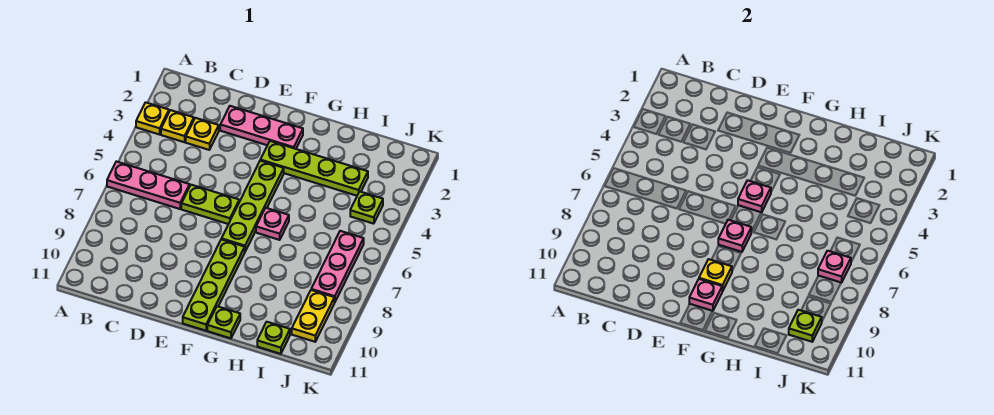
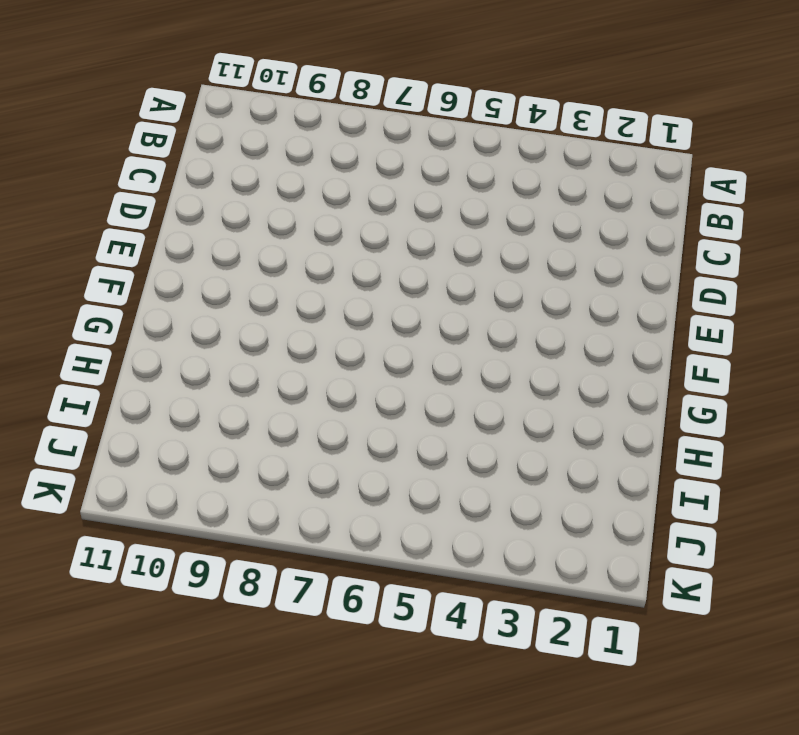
none -> yellow 1x1 plate [136,102,169,134]
none -> pink 1x3 plate [107,161,190,209]
none -> yellow 1x1 plate [161,110,194,142]

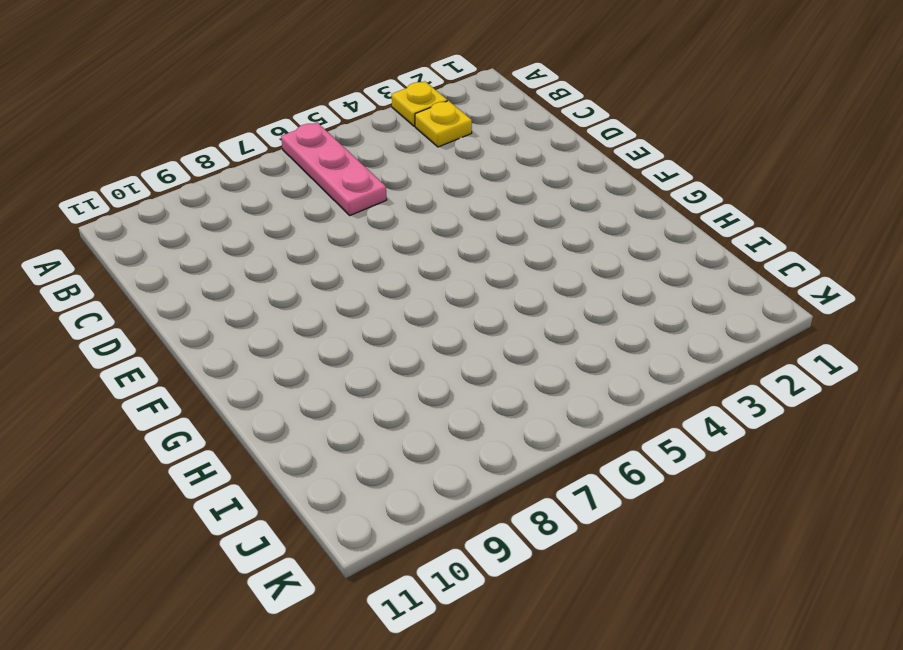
none -> yellow 1x1 plate [186,118,219,150]
none -> pink 1x3 plate [220,106,303,149]
none -> lime 1x2 plate [181,185,239,224]

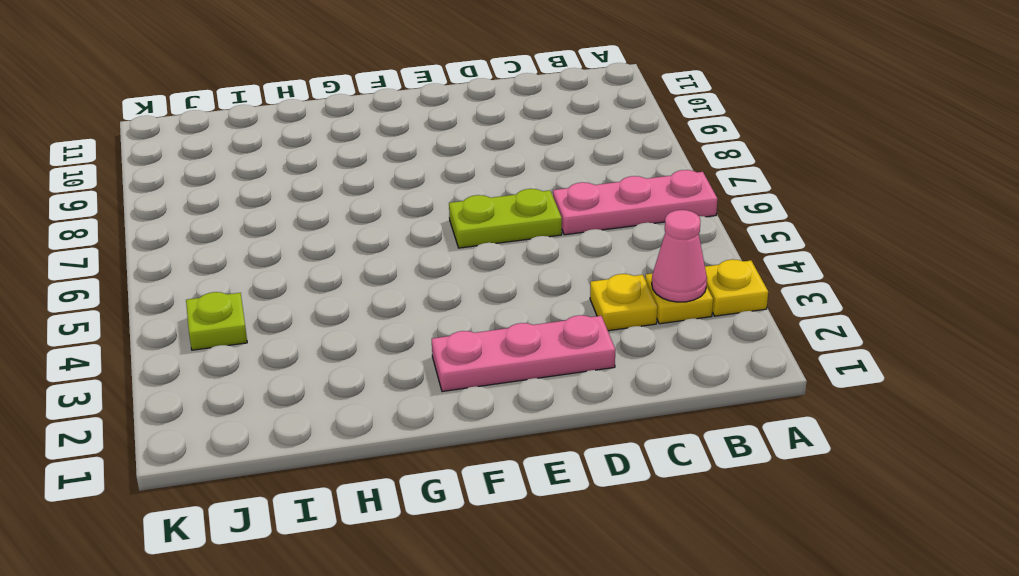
pink 1x1 cone [652,210,707,302] -> none
none -> lime 1x4 plate [260,141,368,196]
none -> lime 1x4 plate [221,161,284,251]
none -> lime 1x4 plate [183,239,245,331]

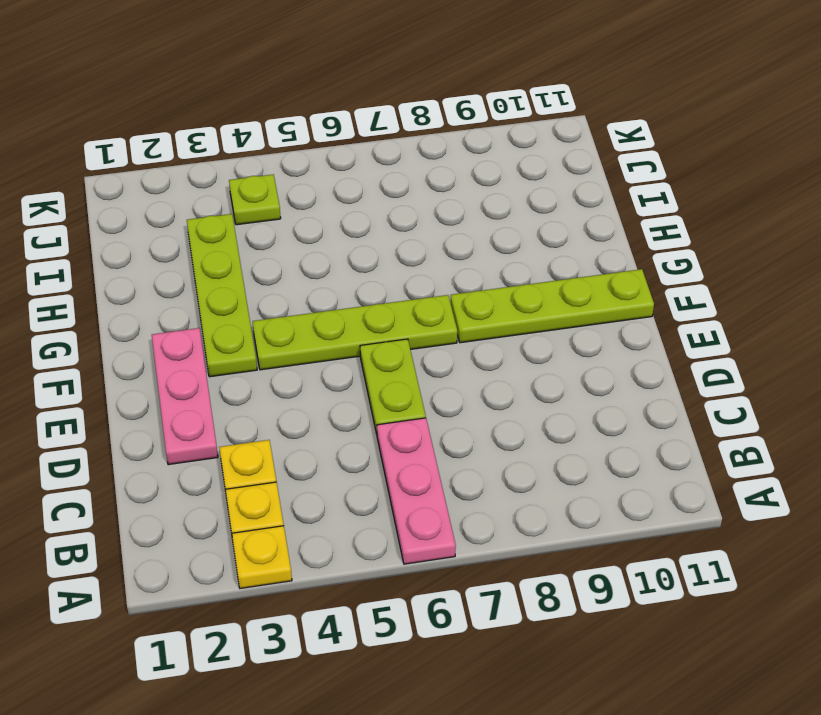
none -> pink 1x1 plate [256,208,289,240]
none -> lime 1x1 plate [207,306,240,338]
none -> lime 1x1 plate [257,322,290,354]

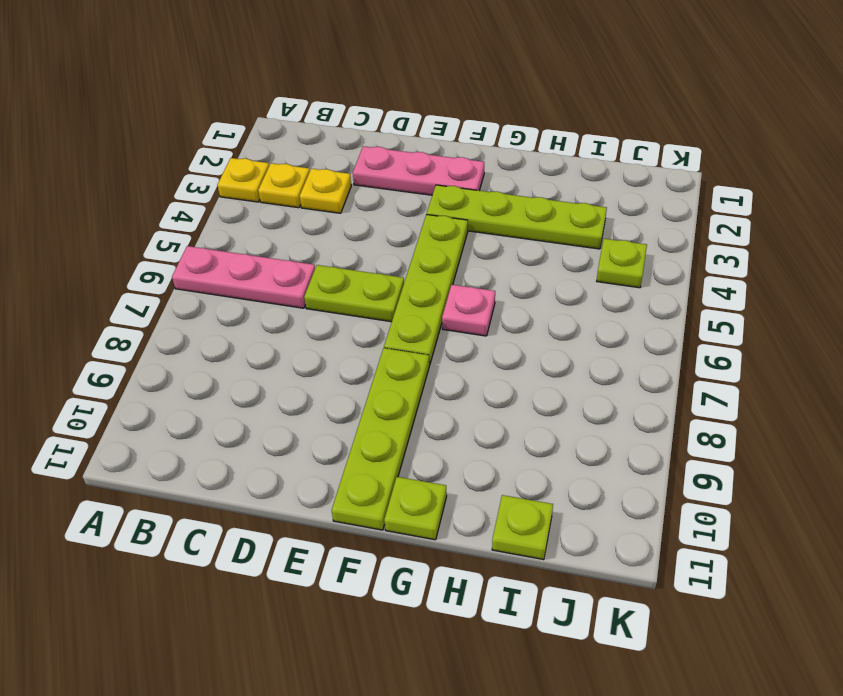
none -> pink 1x3 plate [311,231,364,302]
none -> yellow 1x2 plate [292,290,334,342]
none -> pink 1x1 plate [738,180,771,212]

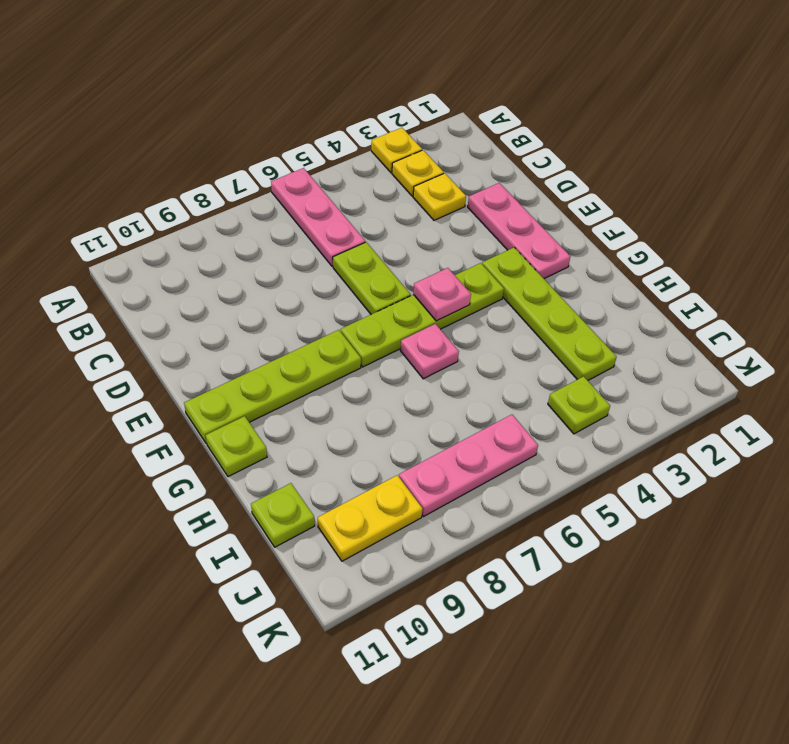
none -> pink 1x1 plate [718,220,751,252]
none -> yellow 1x1 plate [699,259,732,291]
none -> pink 1x1 plate [689,279,722,311]

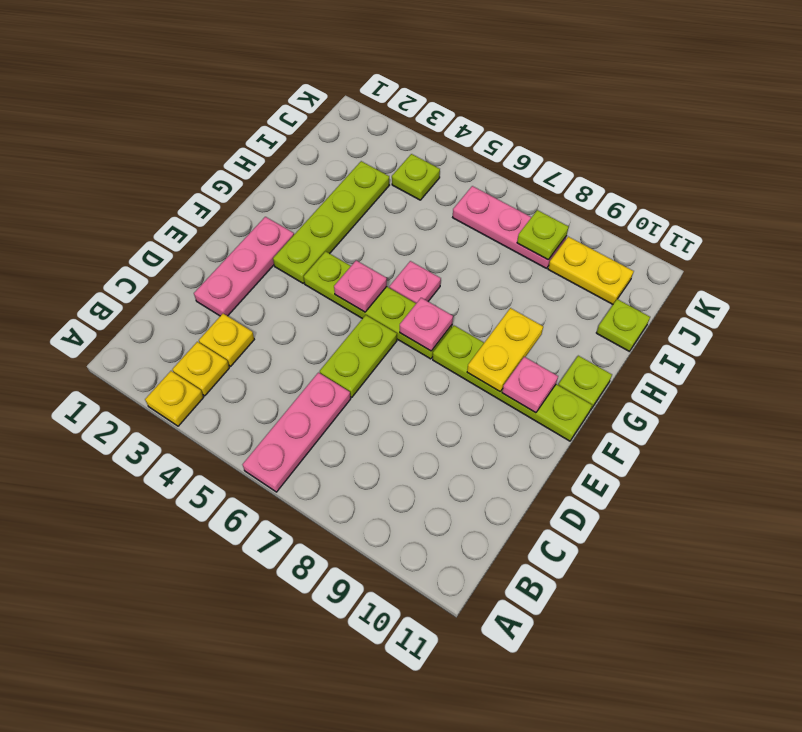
yellow 1x2 plate [467,308,543,391] -> yellow 1x1 plate [699,259,732,291]
lime 1x1 plate [517,210,569,260] -> lime 1x1 plate moved to [789,310,822,342]
none -> pink 1x1 plate [818,251,851,283]

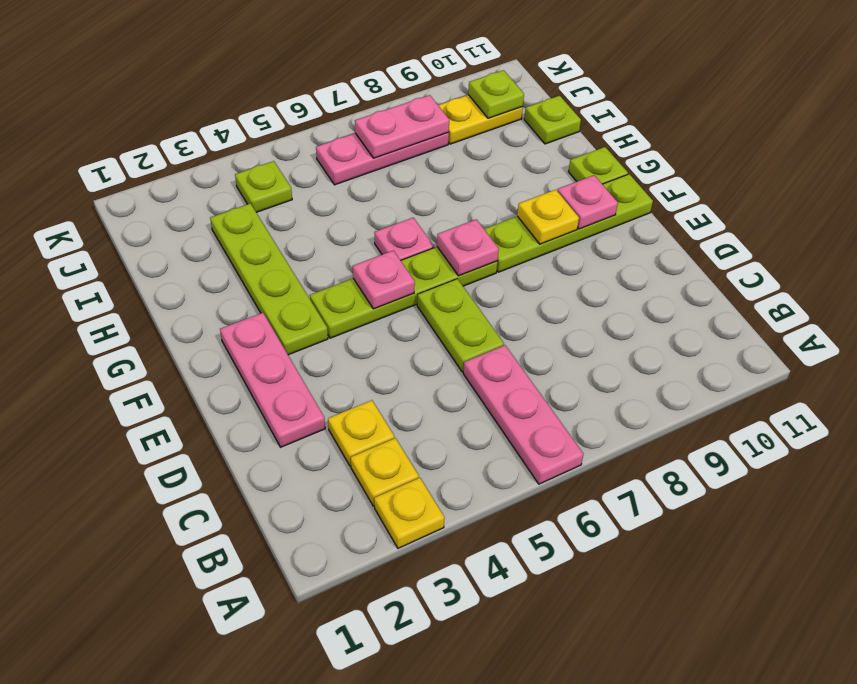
pink 1x2 plate [355,95,449,158] -> pink 1x1 plate [818,251,851,283]

